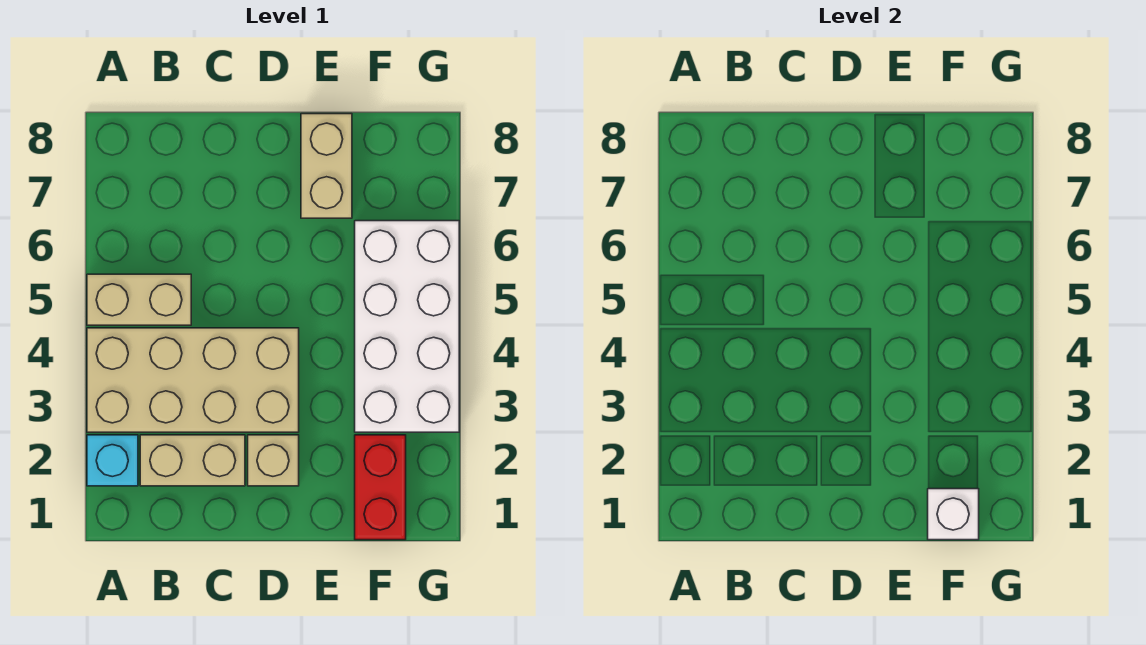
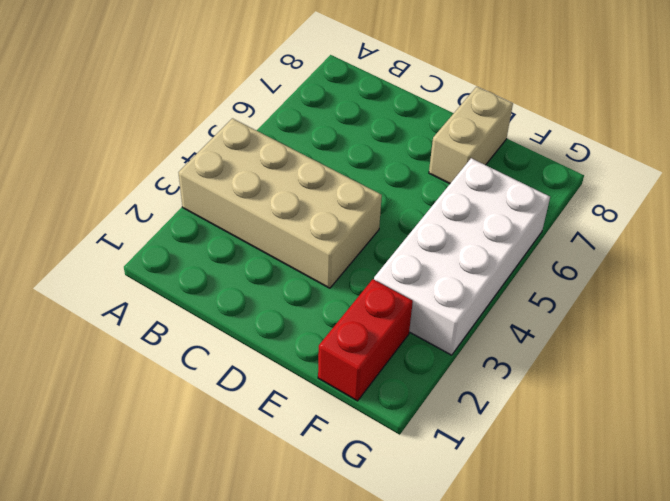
none -> cyan 1x1 brick [87,435,138,486]
none -> tan 1x2 brick [87,274,191,325]

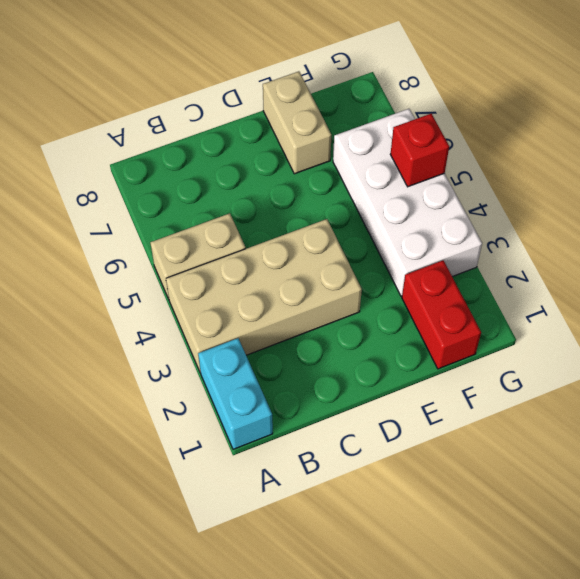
cyan 1x2 brick [198,338,273,449] -> cyan 1x1 brick [87,435,138,486]
red 1x1 brick [390,114,449,187] -> none
none -> tan 1x2 brick [140,435,245,486]
none -> tan 1x1 brick [248,435,299,486]

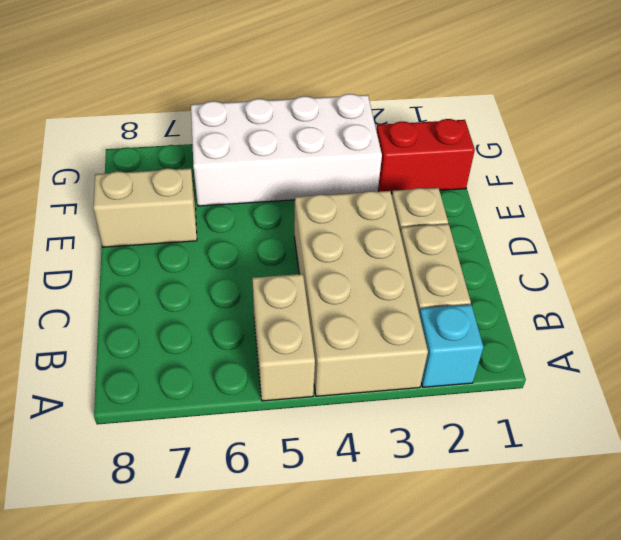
none -> white 1x1 brick [928,489,979,540]

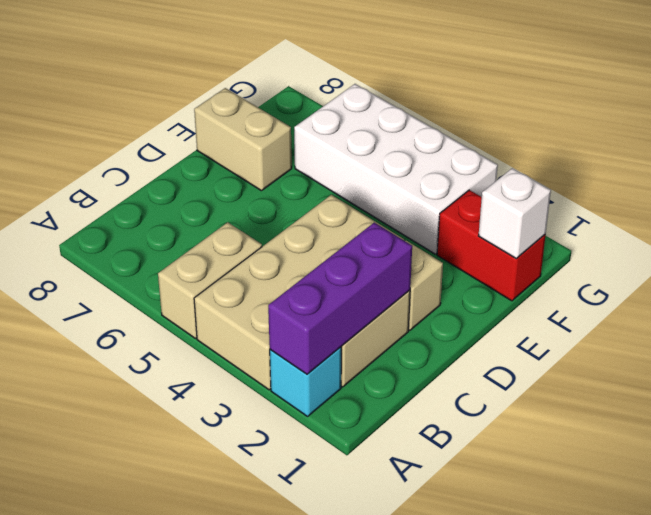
purple 1x3 brick [268,223,412,374] -> none

